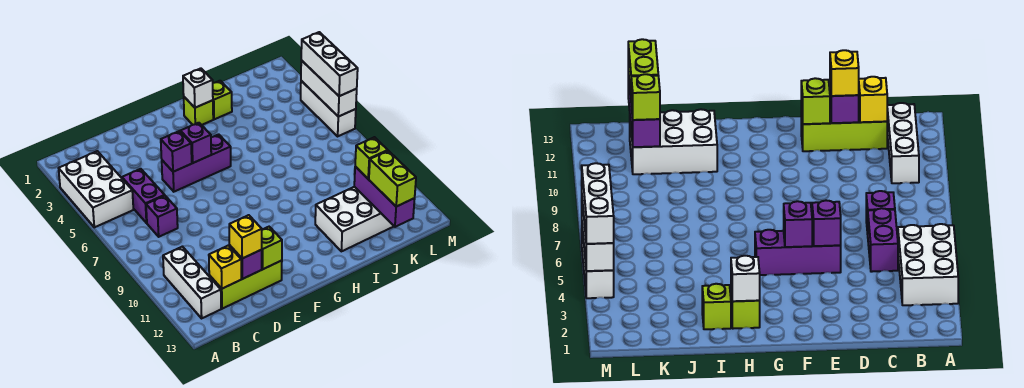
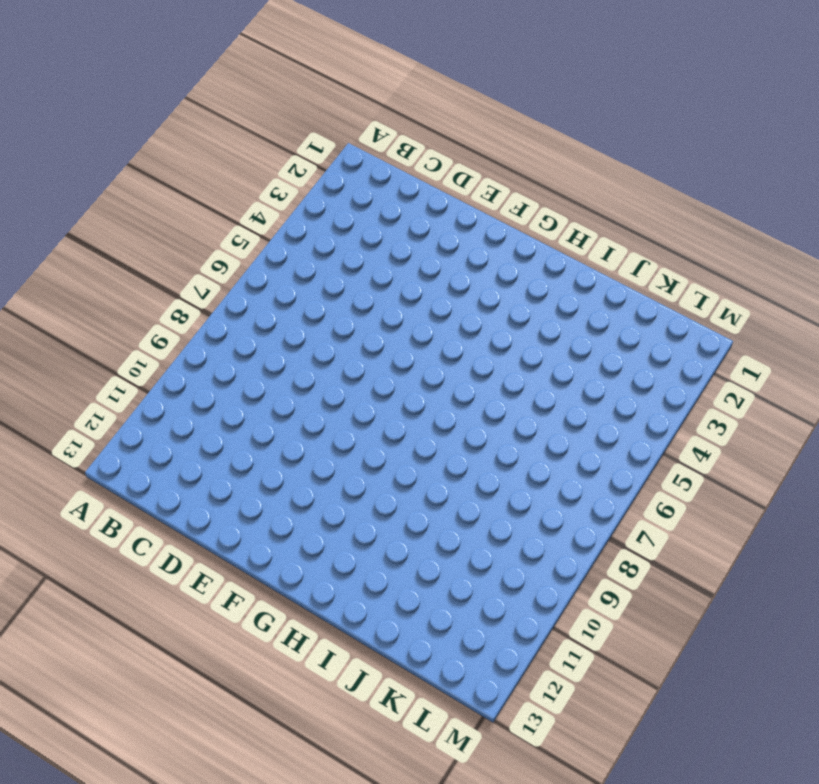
none -> white 2x3 brick [59,151,133,227]
none -> white 1x3 brick [163,247,221,318]
none -> purple 1x2 brick [122,169,165,223]

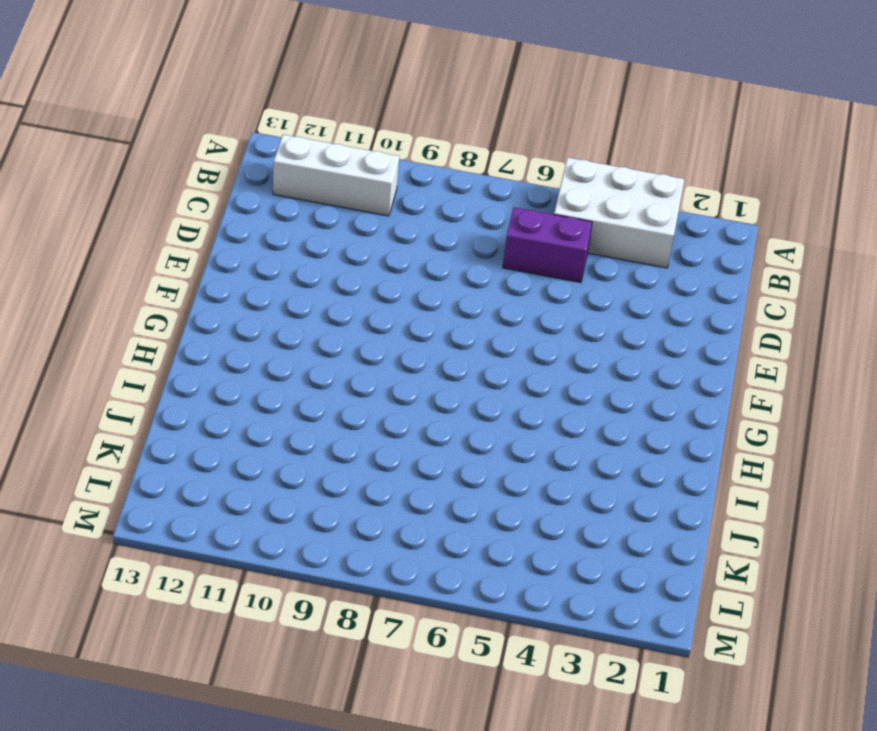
none -> purple 1x1 brick [146,196,178,237]
none -> lime 1x3 brick [209,261,282,309]
none -> purple 1x3 brick [162,134,231,192]

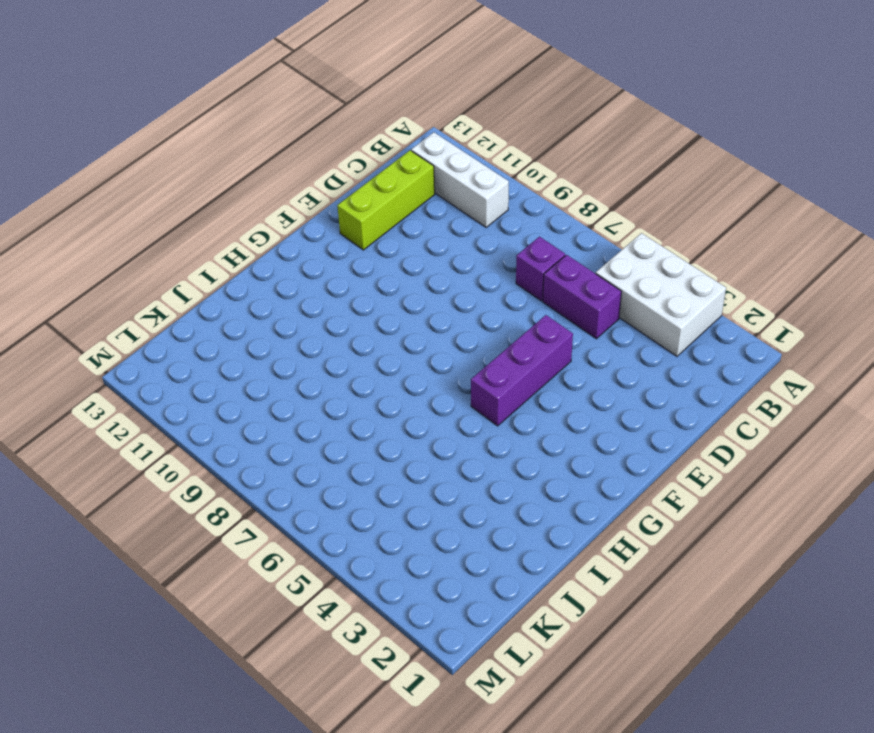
none -> lime 1x1 brick [184,97,213,125]
none -> lime 1x1 brick [213,81,232,119]
none -> white 2x3 brick [315,187,394,251]

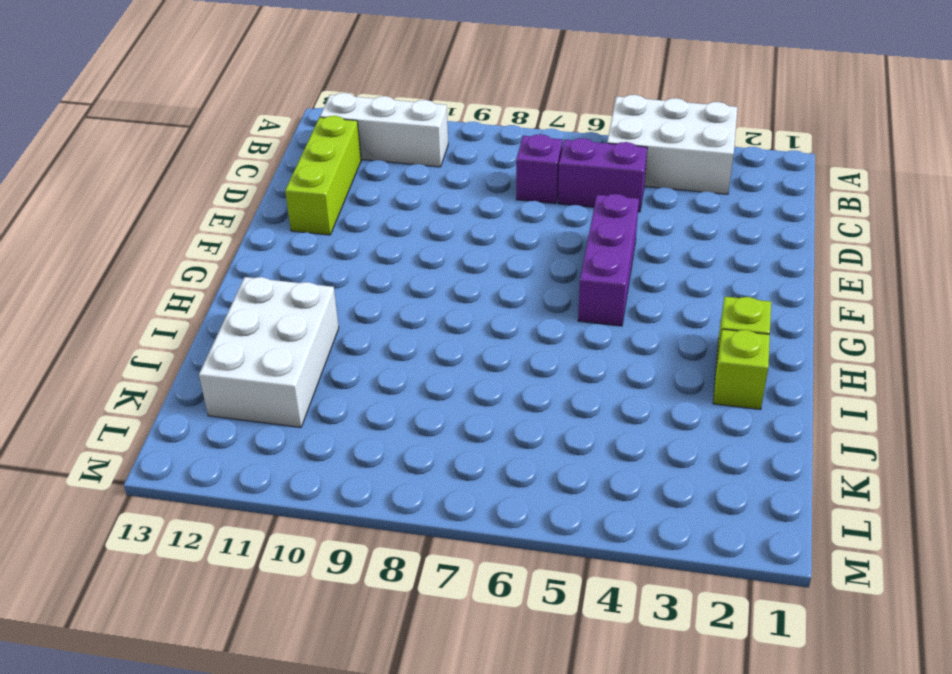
none -> white 1x3 brick [301,81,356,136]
none -> yellow 1x1 brick [209,245,241,289]
none -> purple 1x1 brick [229,245,262,279]

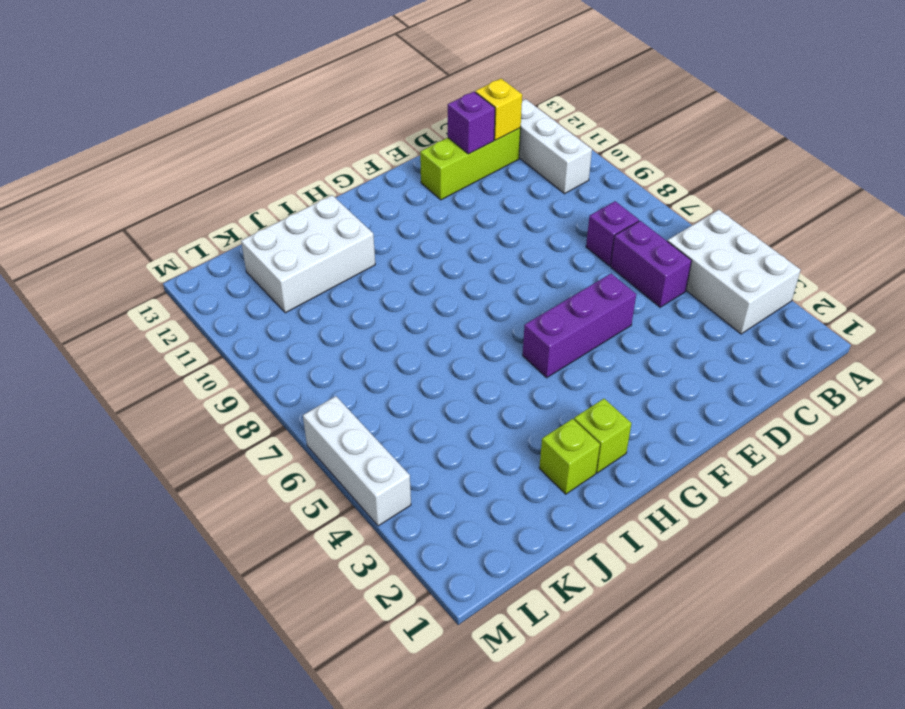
none -> purple 1x1 brick [161,131,192,172]
none -> lime 1x1 brick [262,227,282,269]
none -> purple 1x1 brick [180,123,211,163]

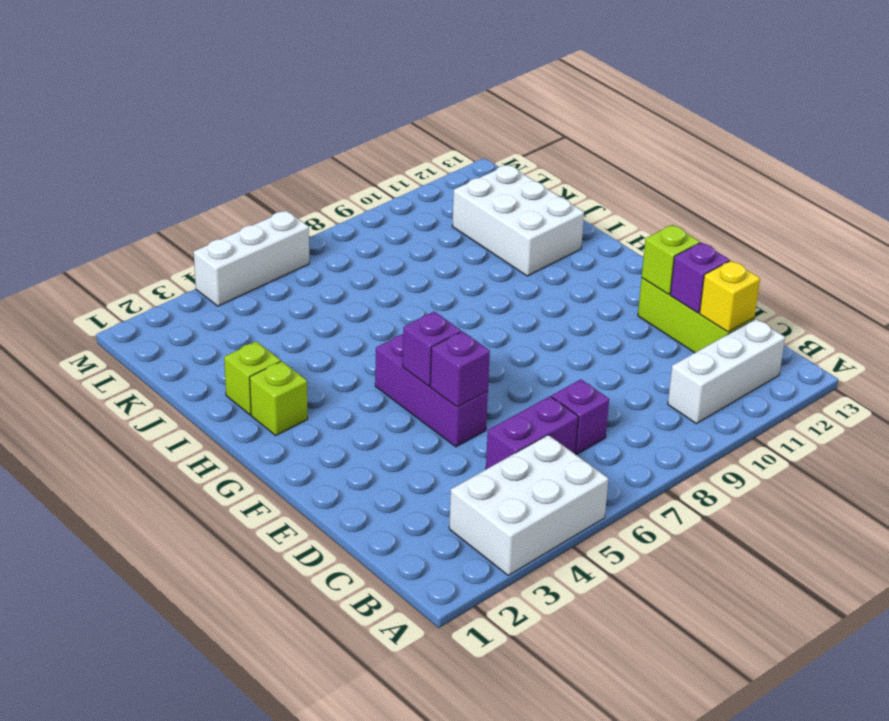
none -> white 1x1 brick [183,68,213,108]
none -> purple 1x3 brick [354,167,415,227]
none -> white 1x3 brick [301,60,357,117]

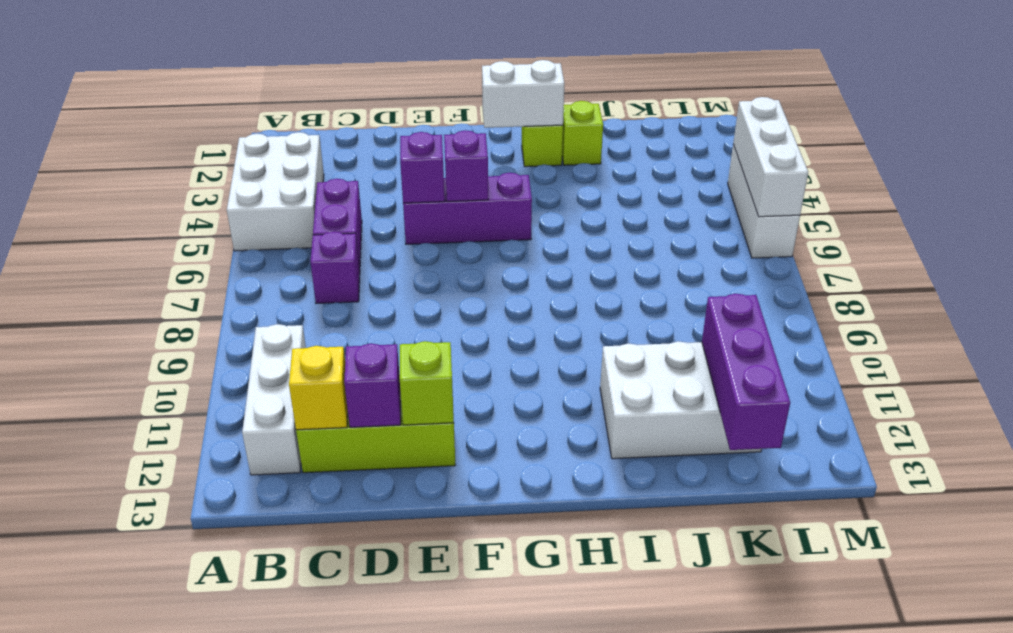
white 1x2 brick [482,60,564,128] -> white 1x1 brick [183,68,213,108]
none -> yellow 1x1 brick [229,215,262,258]
none -> lime 1x1 brick [355,137,388,179]
none -> lime 1x2 brick [369,151,416,207]

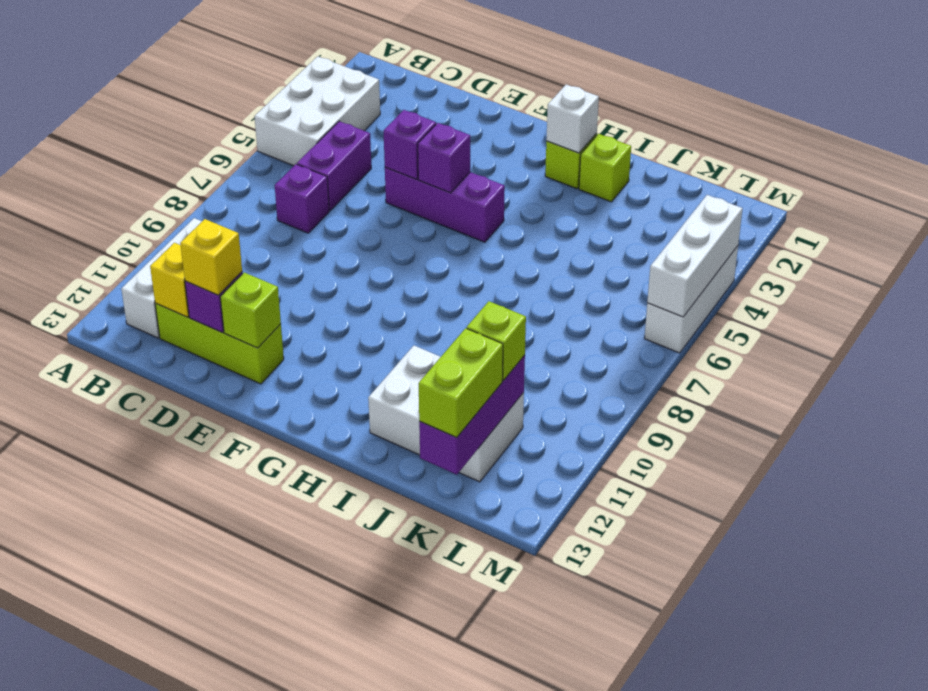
none -> white 1x3 brick [301,32,358,96]

